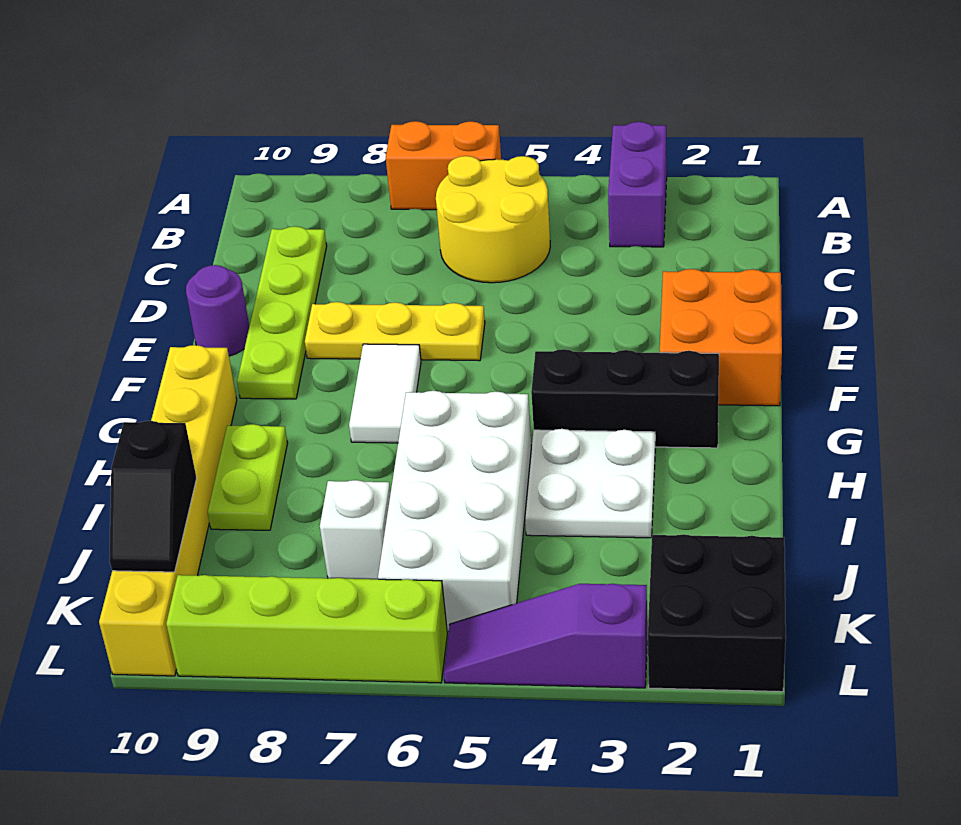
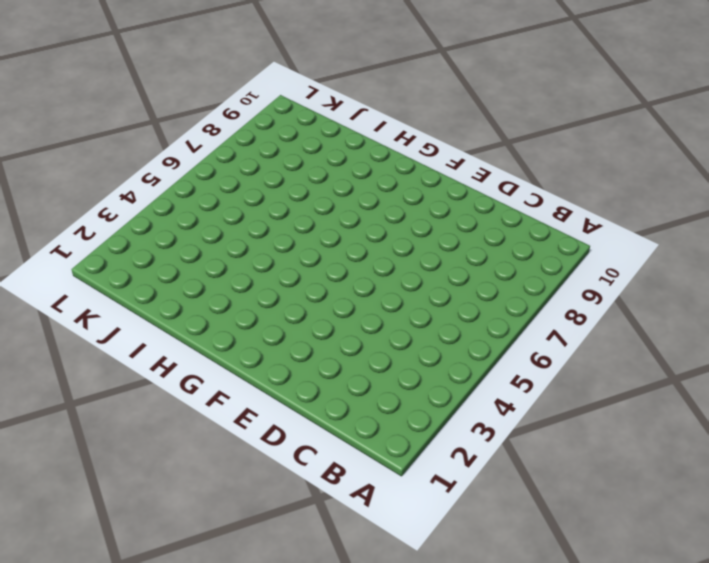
none -> purple 1x2 brick [608,122,667,247]
none -> orange 1x2 brick [386,121,501,210]
none -> yellow 2x2 round brick [436,156,550,283]

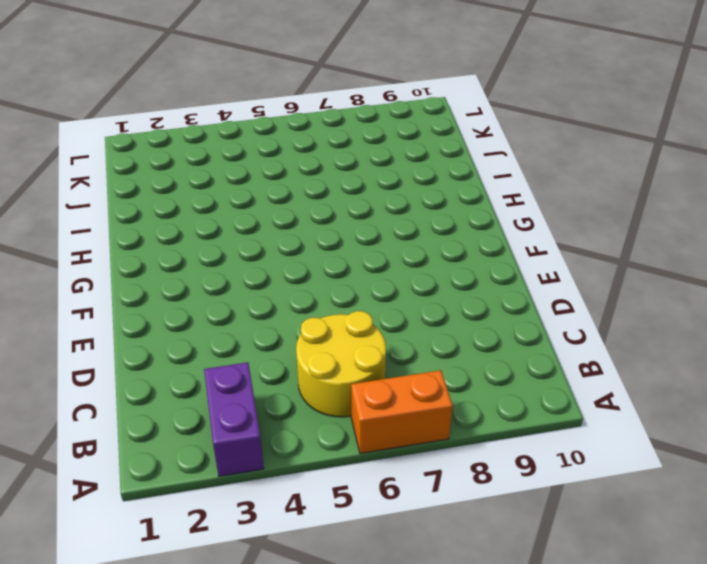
none -> lime 1x4 plate [237,226,327,399]
none -> orange 2x2 brick [660,269,782,406]
none -> yellow 1x3 plate [305,302,485,361]

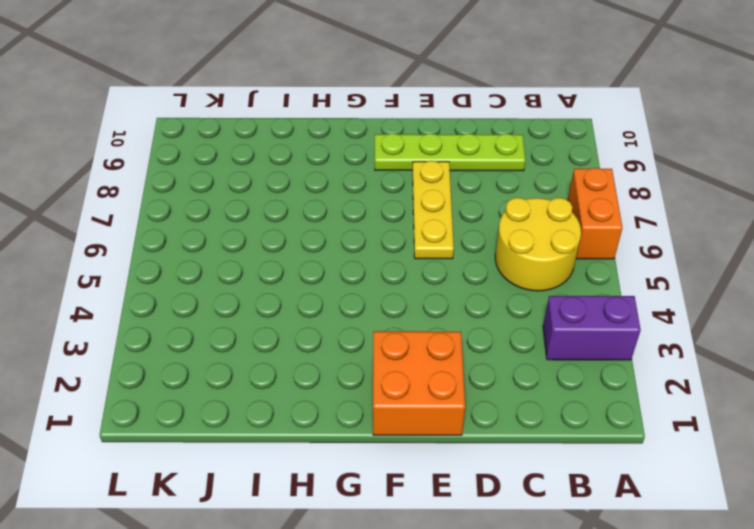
none -> purple 1x1 round brick [186,265,249,356]
none -> white 1x2 tile [349,344,421,443]
none -> black 1x3 brick [531,349,719,448]

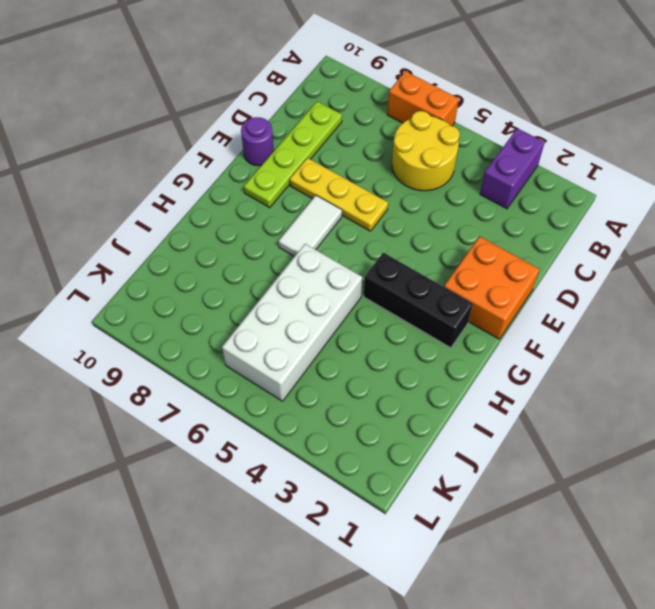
none -> yellow 1x6 brick [99,345,237,676]
none -> white 2x2 plate [525,429,655,538]
none -> lime 1x2 plate [208,424,288,530]

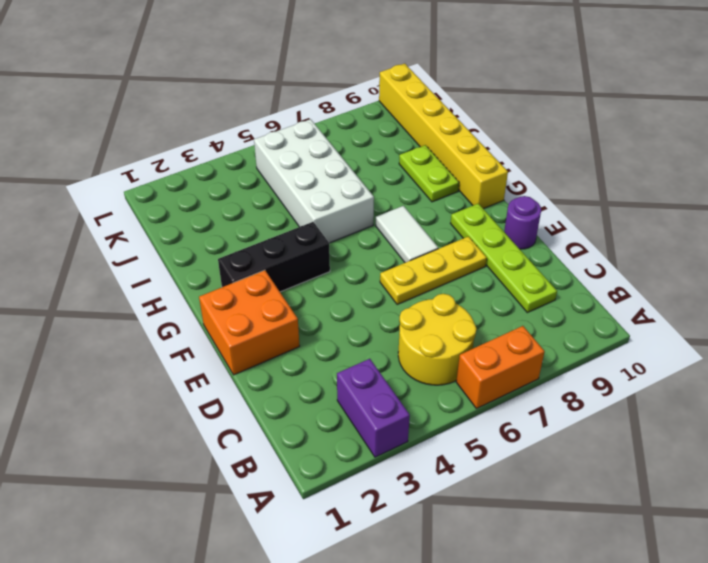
none -> white 2x2 plate [525,429,655,538]
none -> white 1x1 brick [320,480,391,579]
none -> black 2x2 brick [648,534,786,692]

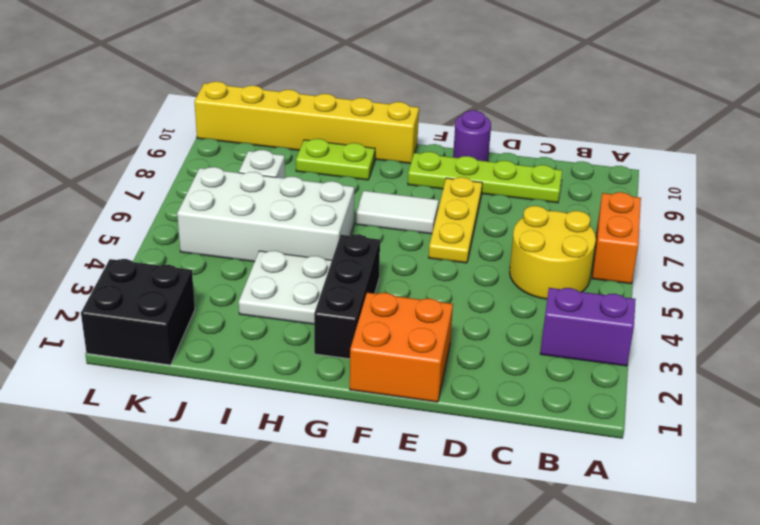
none -> purple 1x3 slope [444,584,647,688]
none -> lime 1x4 brick [166,575,447,683]
none -> black 1x2 slope [109,421,197,572]

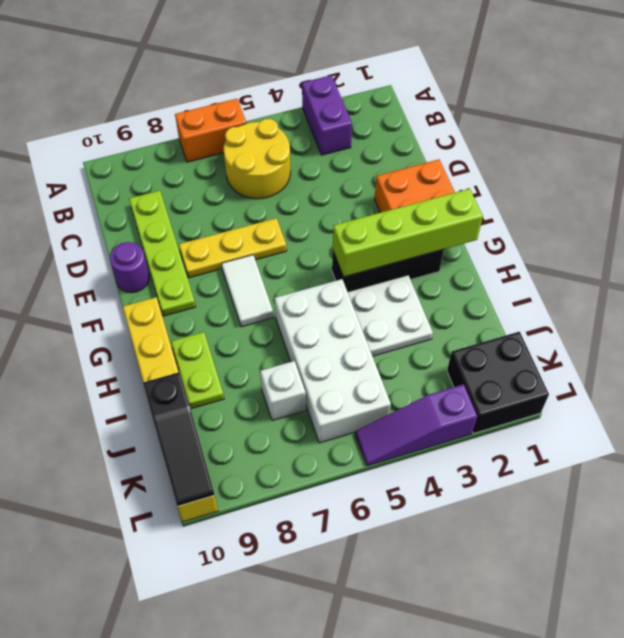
lime 1x4 brick [333,189,483,277] -> lime 1x4 brick moved to [166,575,447,683]
black 1x3 slope [143,372,214,506] -> black 1x2 slope [109,421,197,572]

